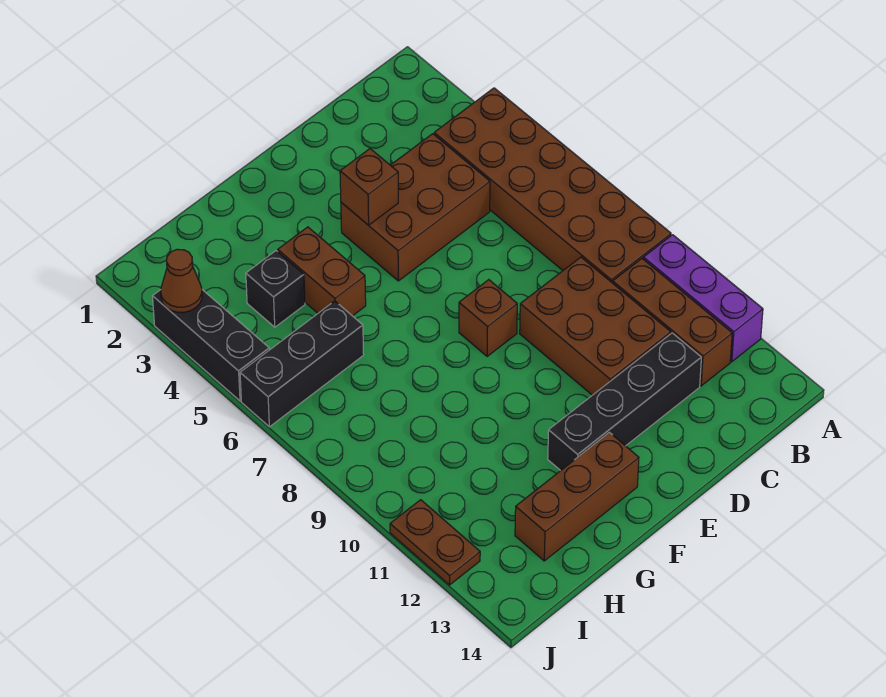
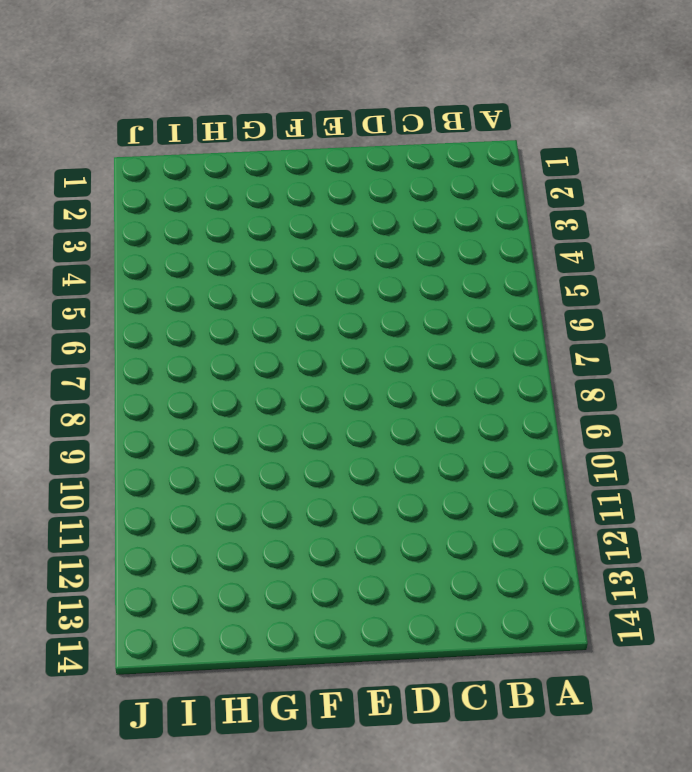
none -> brown 2x6 brick [434,88,671,283]
none -> purple 1x3 brick [643,235,763,362]
none -> brown 1x3 brick [613,259,732,386]

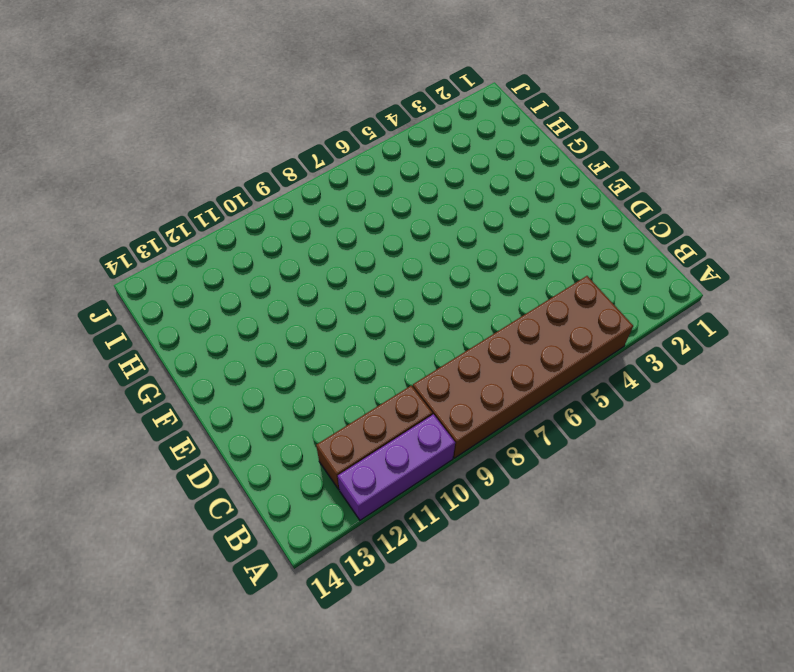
none -> brown 2x3 brick [341,134,490,281]
none -> brown 2x3 brick [520,257,671,395]
none -> black 1x4 brick [548,333,701,471]

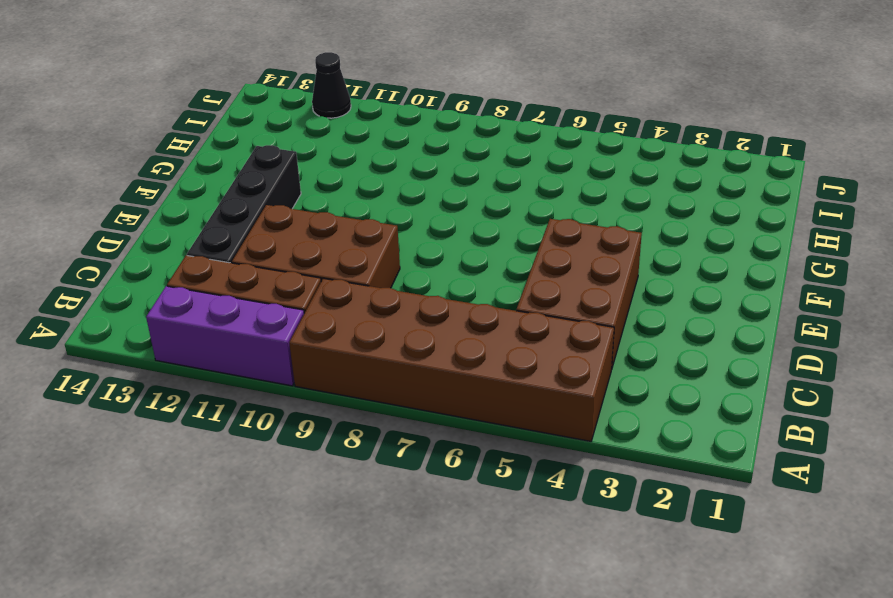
black 1x1 cone [312,52,351,118] -> brown 1x2 plate [390,500,480,585]
none -> brown 1x1 brick [459,280,517,356]
none -> brown 1x3 brick [515,432,639,561]
none -> brown 1x2 brick [278,227,366,316]

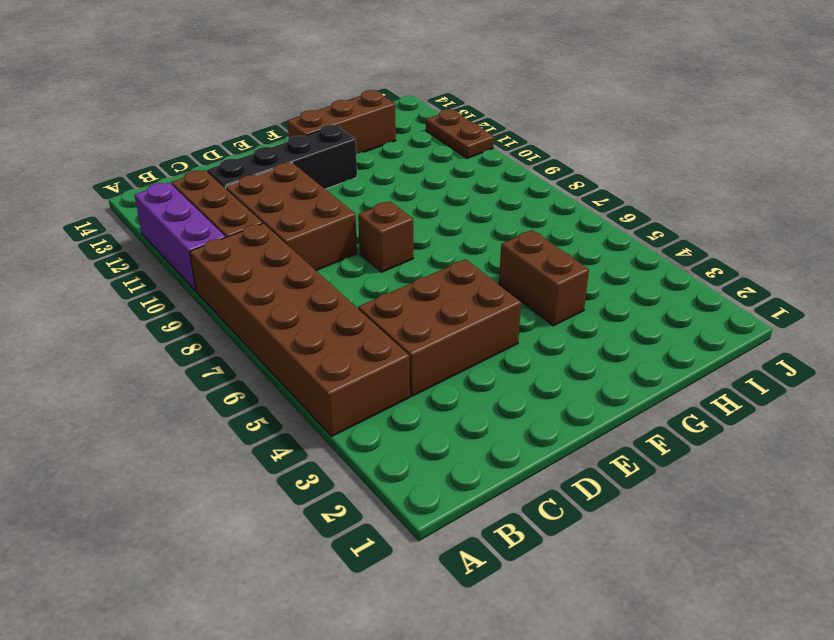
none -> black 1x1 brick [246,251,305,327]
none -> black 1x3 brick [240,301,364,427]
none -> black 1x3 brick [153,290,269,401]

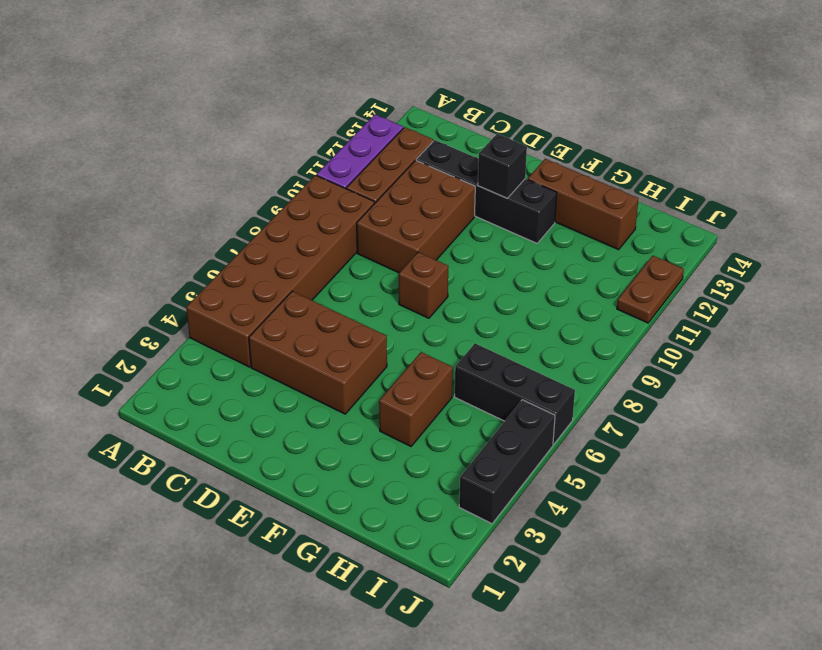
black 1x1 brick [478,134,527,198] -> black 1x1 brick moved to [246,251,305,327]
none -> brown 1x1 brick [340,149,398,225]
none -> brown 1x1 cone [161,249,202,313]

